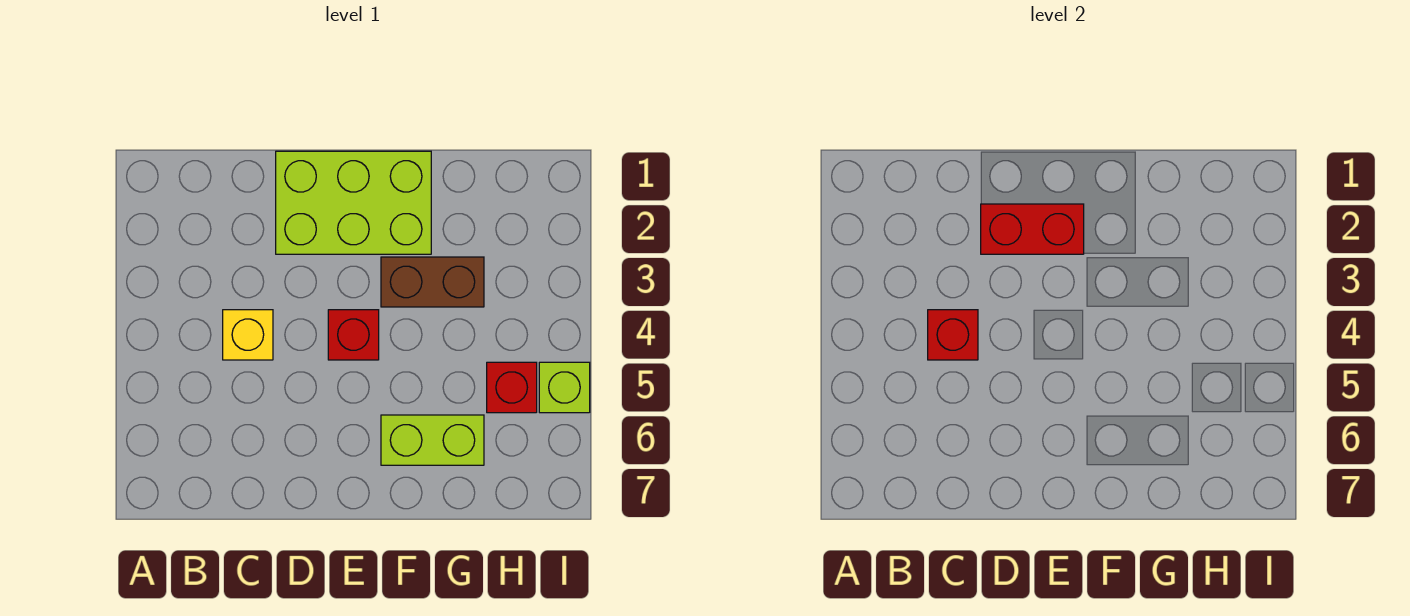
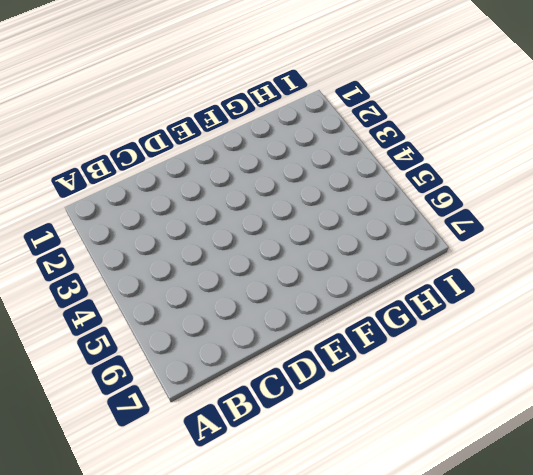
none -> yellow 1x1 brick [223,310,273,360]
none -> lime 2x3 brick [276,151,431,254]

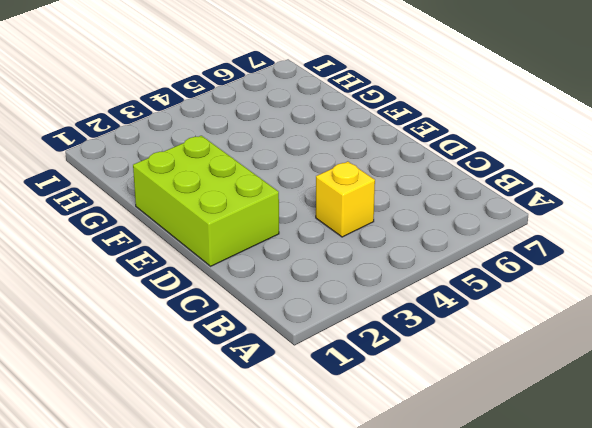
none -> red 1x1 brick [328,310,379,360]
none -> brown 1x2 brick [381,257,484,307]

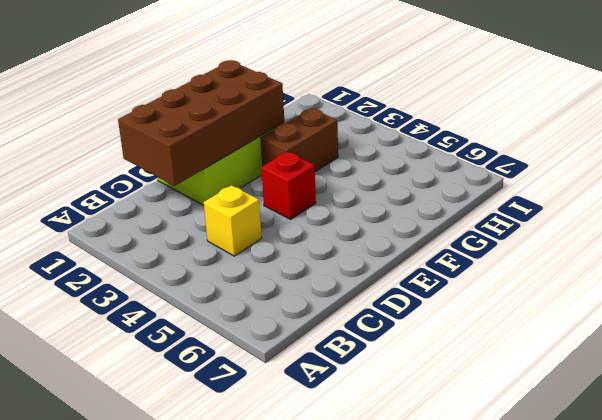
brown 2x4 brick [118,60,284,186] -> red 1x2 brick [981,204,1084,254]
none -> lime 1x2 brick [381,415,484,465]
none -> red 1x1 brick [487,362,537,413]

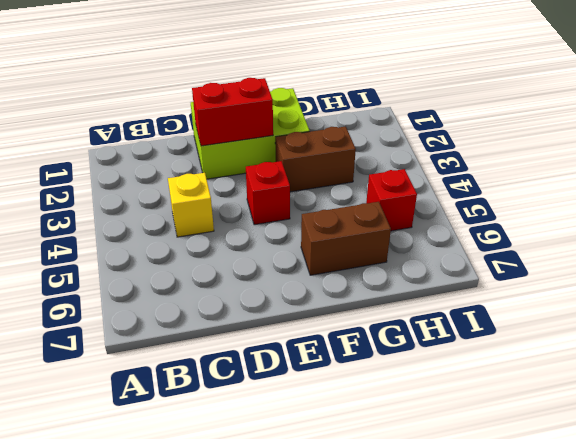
brown 1x2 brick [301,202,391,275] -> lime 1x2 brick [381,415,484,465]
none -> lime 1x1 brick [539,362,590,413]
none -> red 1x1 brick [928,310,978,360]

